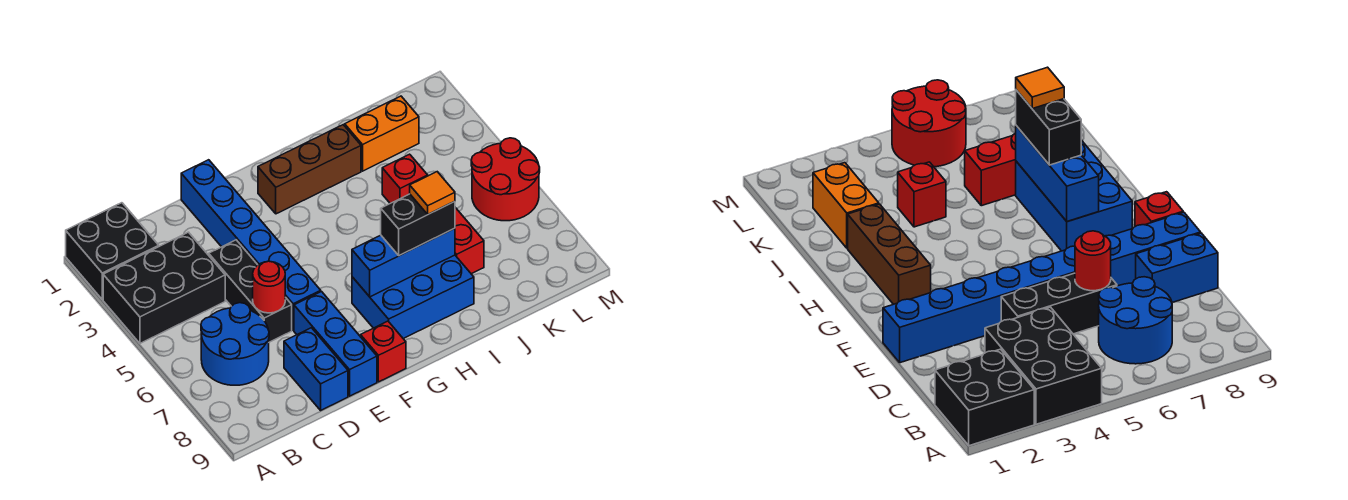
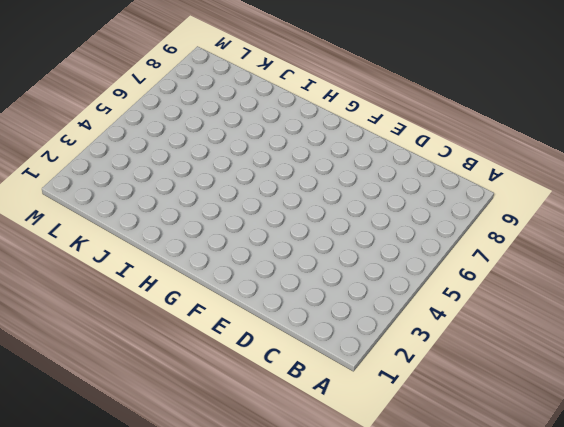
none -> black 2x2 brick [66,203,159,300]
none -> black 2x3 brick [103,232,225,343]
none -> blue 2x2 round brick [201,303,269,385]

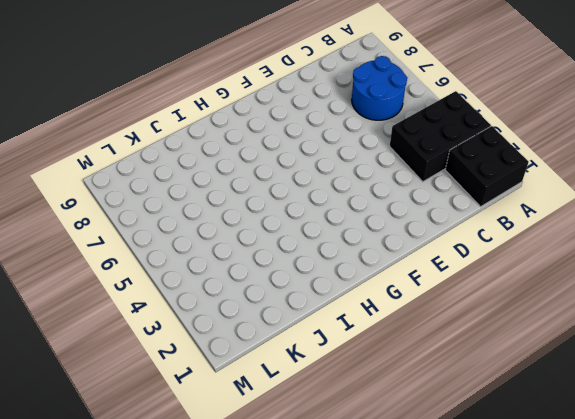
none -> black 1x3 brick [209,240,292,342]
none -> blue 1x2 brick [284,328,348,410]
none -> blue 1x6 brick [181,160,321,330]

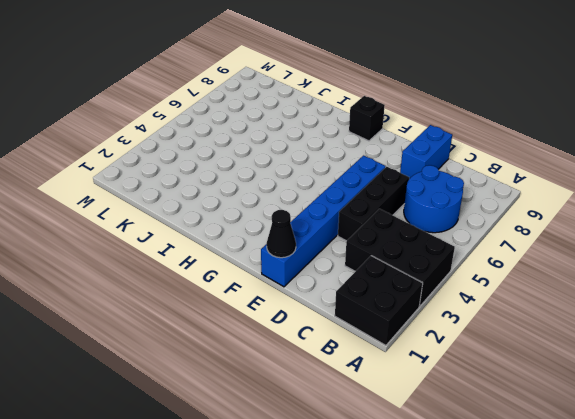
black 1x1 cone [267,210,296,258] -> none
black 1x1 brick [349,96,385,141] -> none
none -> blue 1x3 brick [294,292,377,396]
none -> red 1x1 brick [361,321,406,382]
none -> brown 1x3 brick [258,125,361,214]

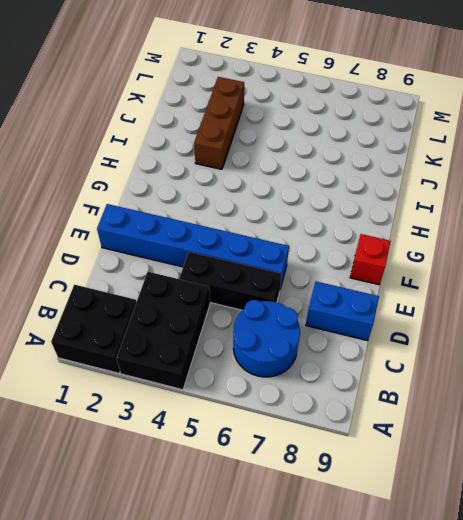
brown 1x3 brick [194,77,244,169] -> brown 1x3 brick moved to [258,125,361,214]
none -> blue 1x3 brick [294,292,377,396]
none -> blue 2x3 brick [352,255,474,339]
none -> orange 1x2 brick [345,96,419,171]

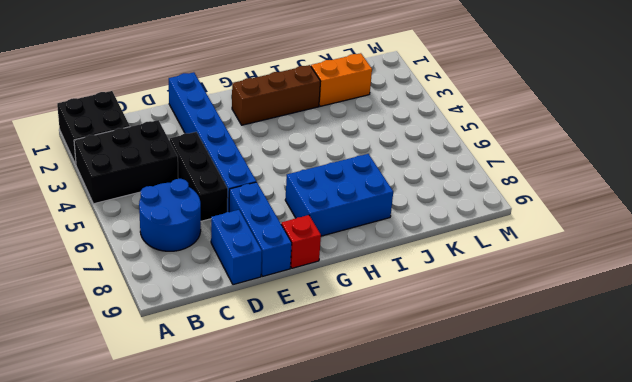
none -> red 1x1 brick [382,154,428,203]
none -> red 1x2 brick [455,208,484,274]
none -> red 2x2 round brick [471,138,540,221]

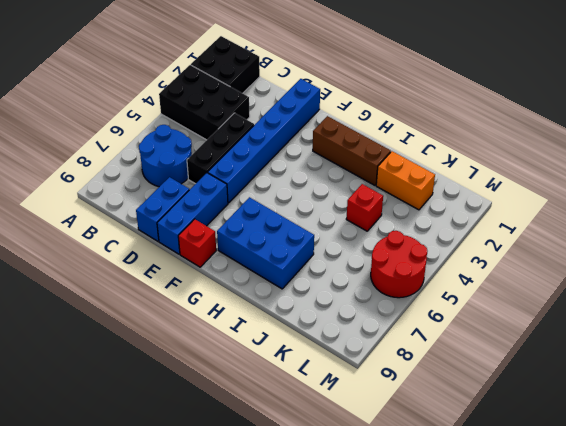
none -> red 1x2 brick [455,208,484,274]
none -> red 1x1 round brick [253,261,285,313]
none -> blue 1x3 brick [352,228,455,297]

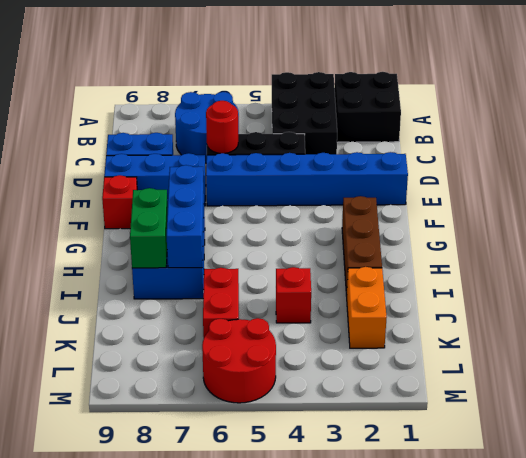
green 1x2 brick [130,188,168,268] -> none
red 1x2 brick [203,268,239,337] -> red 1x2 brick turned to [455,208,484,274]
none -> black 1x2 brick [381,194,455,256]
none -> orange 1x1 tile [410,172,455,214]

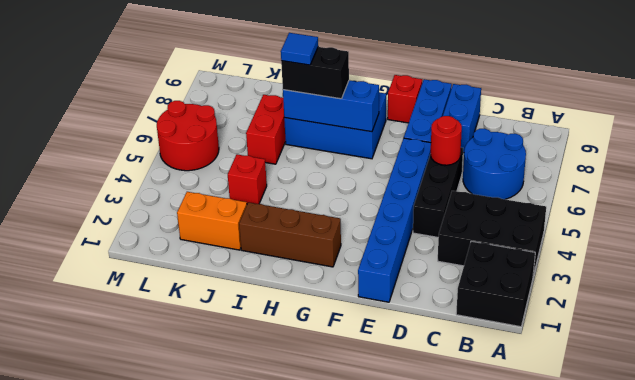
blue 1x1 tile [281,33,318,65] -> orange 1x1 tile [410,172,455,214]

